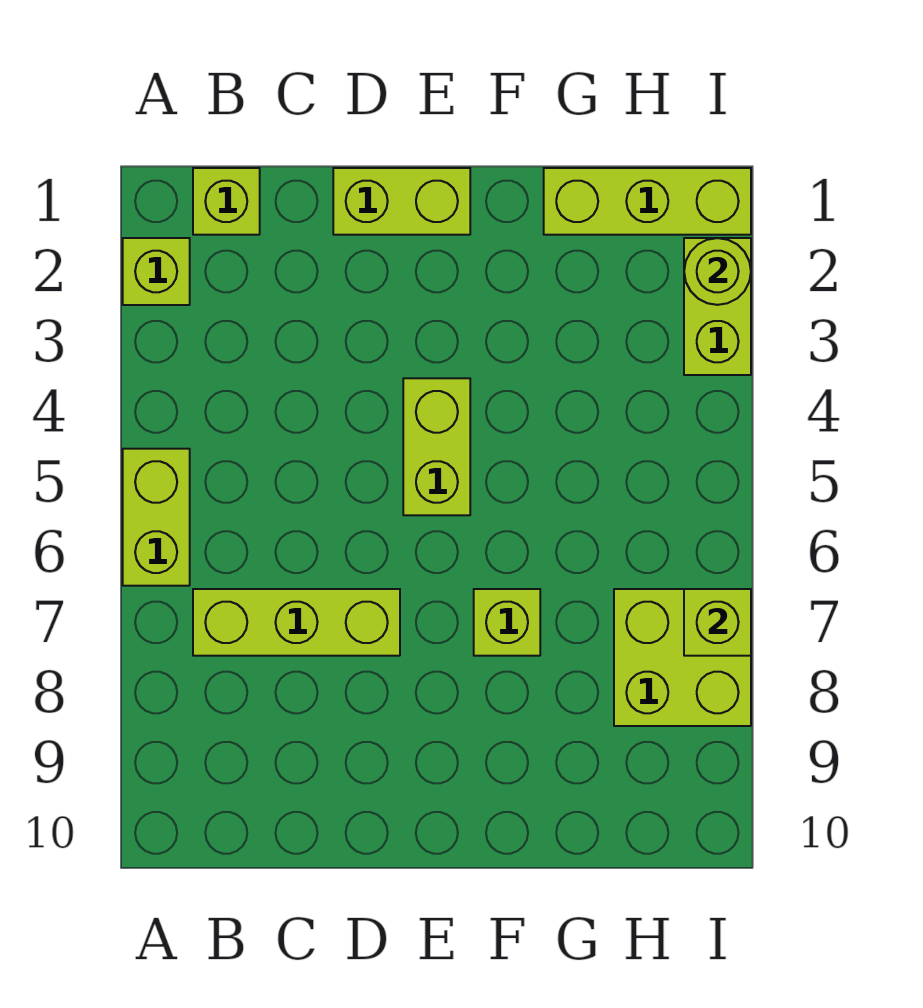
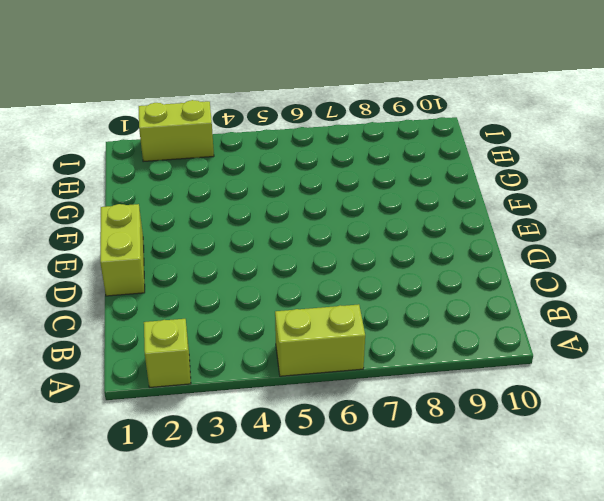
none -> lime 1x1 brick [193,168,260,235]
none -> lime 1x3 brick [193,589,400,656]
none -> lime 1x2 brick [403,378,470,515]

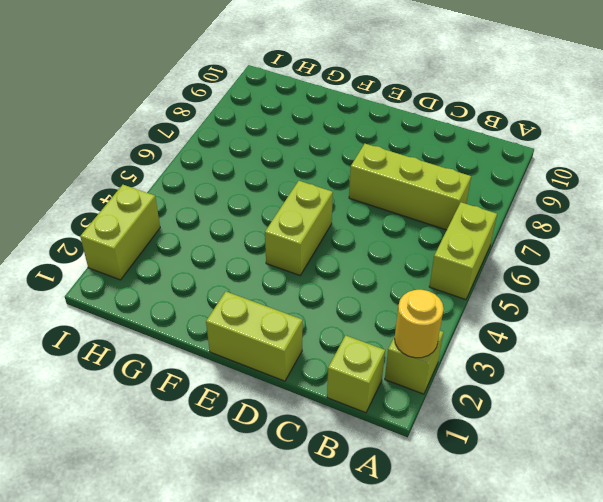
yellow 1x1 round brick [395,290,444,358] -> none
none -> lime 1x1 brick [474,589,540,656]
none -> lime 1x3 brick [544,168,751,235]
none -> lime 2x2 brick [614,589,751,726]

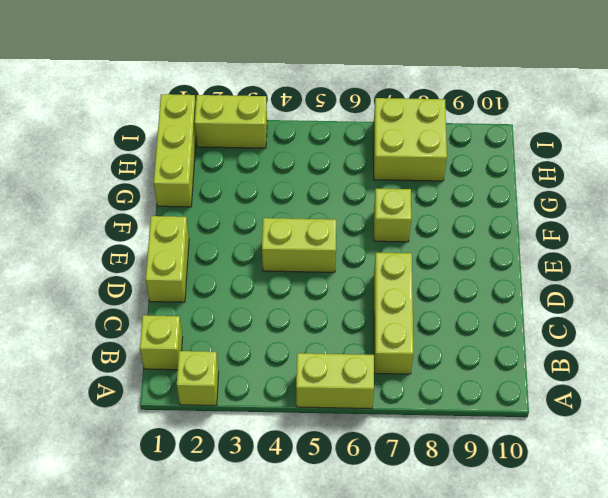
none -> lime 1x1 round brick [684,238,751,305]
none -> lime 1x1 brick [684,589,751,656]

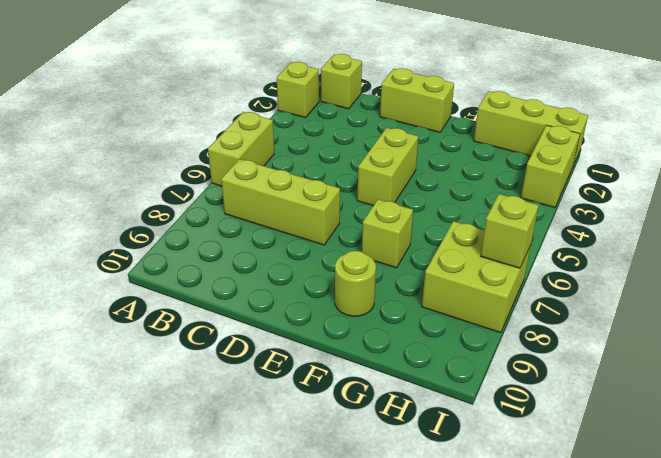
lime 1x1 round brick [335,251,376,316] -> lime 1x1 round brick moved to [684,238,751,305]

